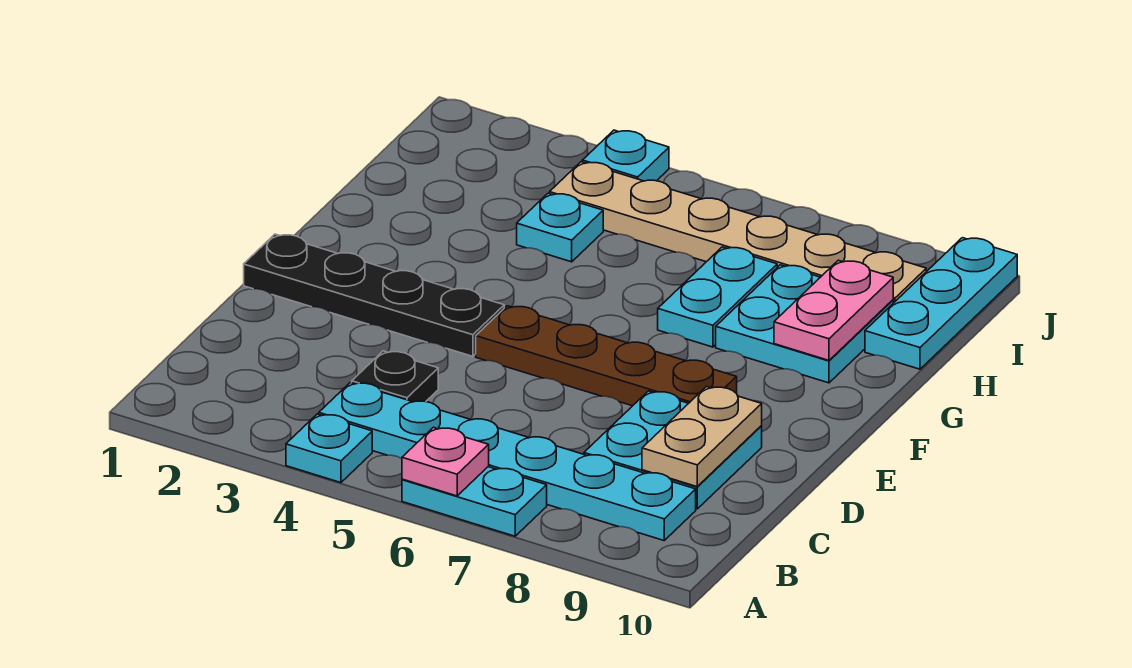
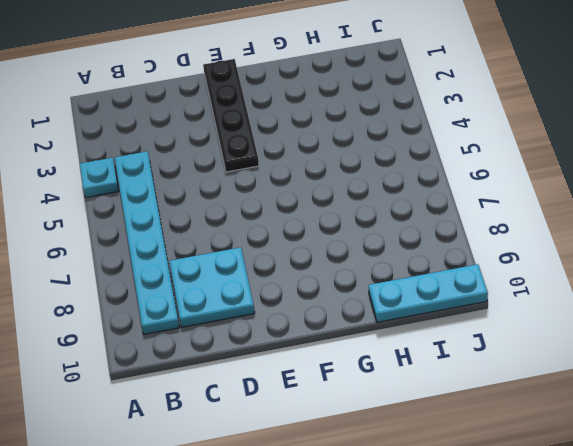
none -> cyan 1x2 plate [402,467,547,536]
none -> black 1x1 plate [352,351,438,402]
none -> brown 1x4 plate [476,306,737,406]

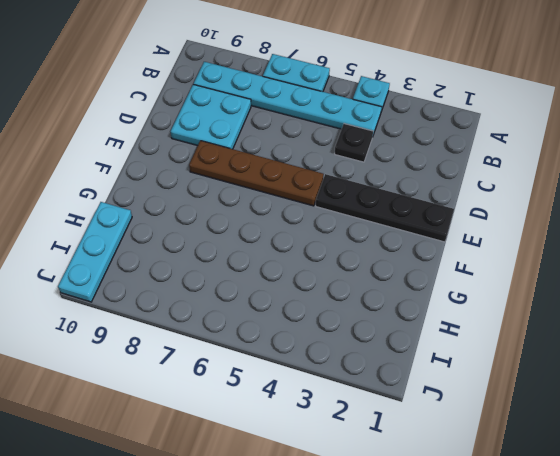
none -> cyan 1x2 plate [658,247,777,347]
none -> cyan 2x2 plate [716,265,893,383]
none -> cyan 1x1 plate [517,193,603,262]

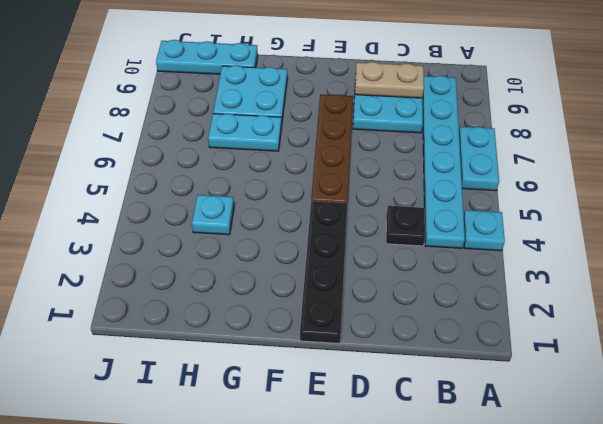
none -> tan 1x6 plate [550,162,926,303]
none -> cyan 1x1 plate [582,130,669,181]
none -> pink 1x1 plate [402,427,489,496]

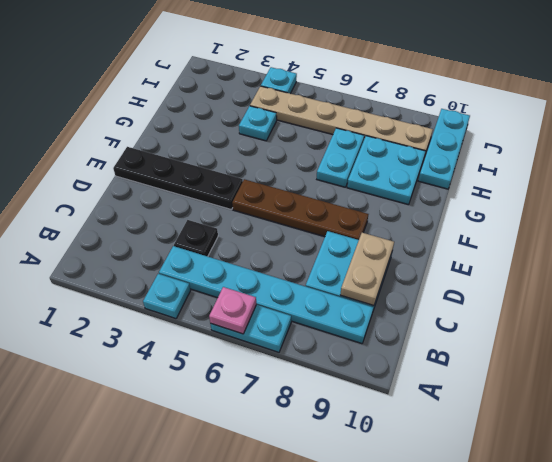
none -> pink 1x2 plate [774,260,893,360]

